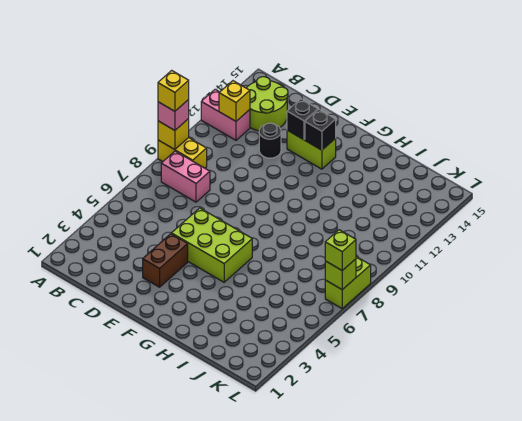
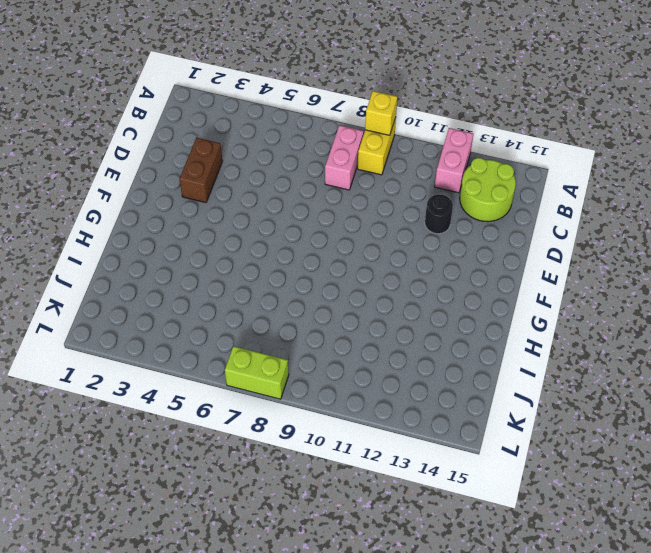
brown 1x2 brick [179,138,222,203] -> brown 1x2 brick turned to [143,234,188,287]
none -> lime 2x3 brick [172,208,252,282]
none -> lime 1x2 brick [287,130,336,169]
none -> yellow 1x1 brick [219,81,250,121]

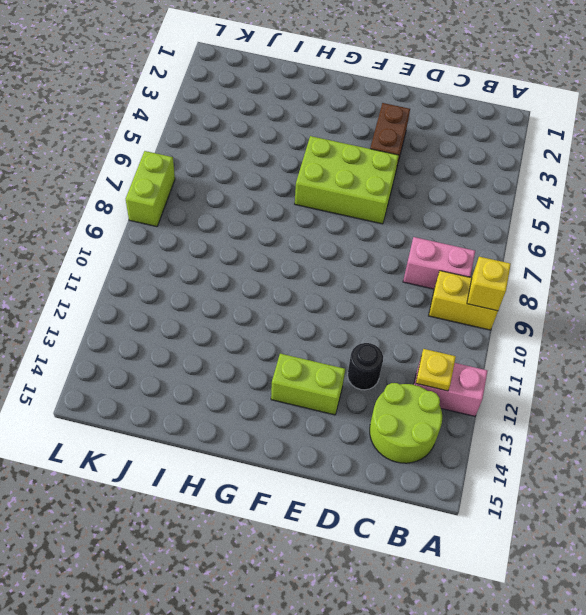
yellow 1x1 plate [416,349,456,391] -> yellow 1x1 brick [219,81,250,121]
none -> black 1x1 brick [287,99,318,140]
none -> black 1x1 brick [305,109,336,150]
none -> lime 1x1 brick [325,259,356,290]

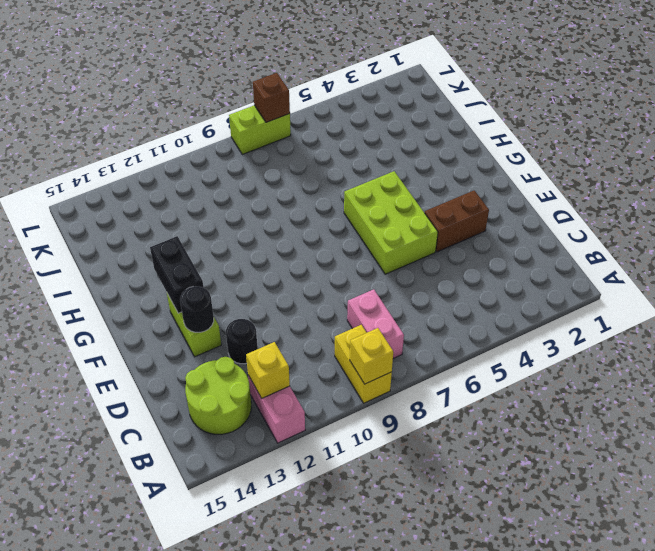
black 1x1 round brick [180,286,214,332] -> black 1x1 brick [287,99,318,140]
black 1x2 brick [150,236,204,313] -> black 1x1 brick [305,109,336,150]
brown 1x1 brick [253,73,290,122] -> lime 1x1 brick [325,259,356,290]
none -> pink 1x1 brick [158,100,189,130]
none -> lime 1x1 brick [325,230,356,270]
none -> yellow 1x1 brick [158,70,189,111]

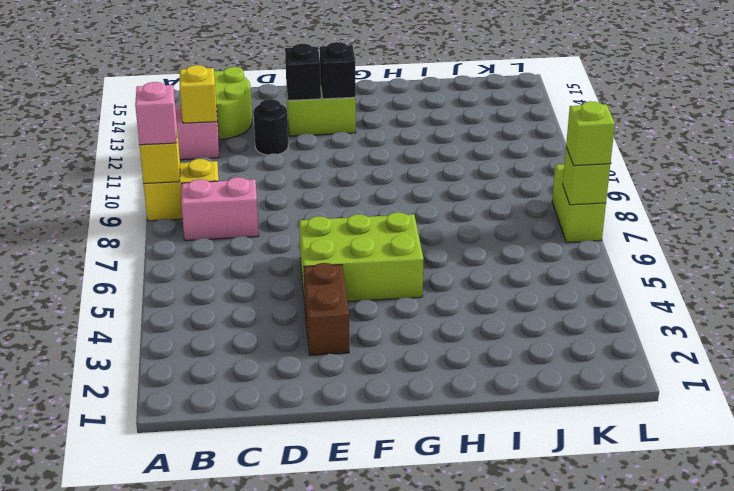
none -> yellow 1x1 brick [158,70,189,111]

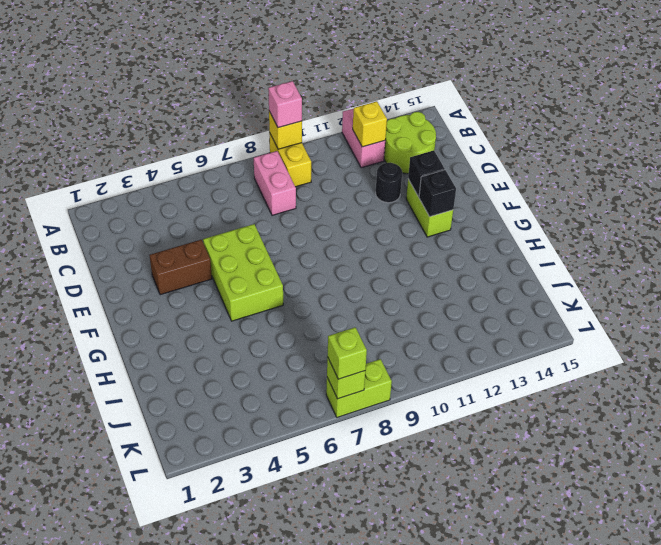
none -> yellow 1x1 brick [158,70,189,111]

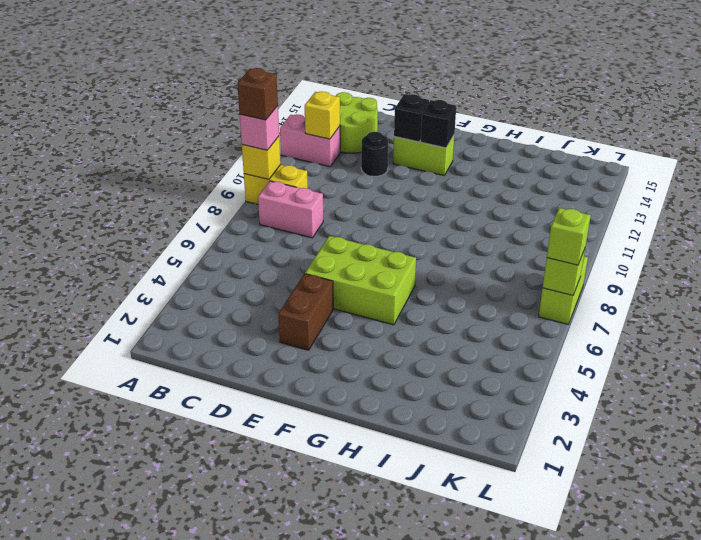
brown 1x1 brick [237,68,278,120] -> yellow 1x1 brick [158,70,189,111]

